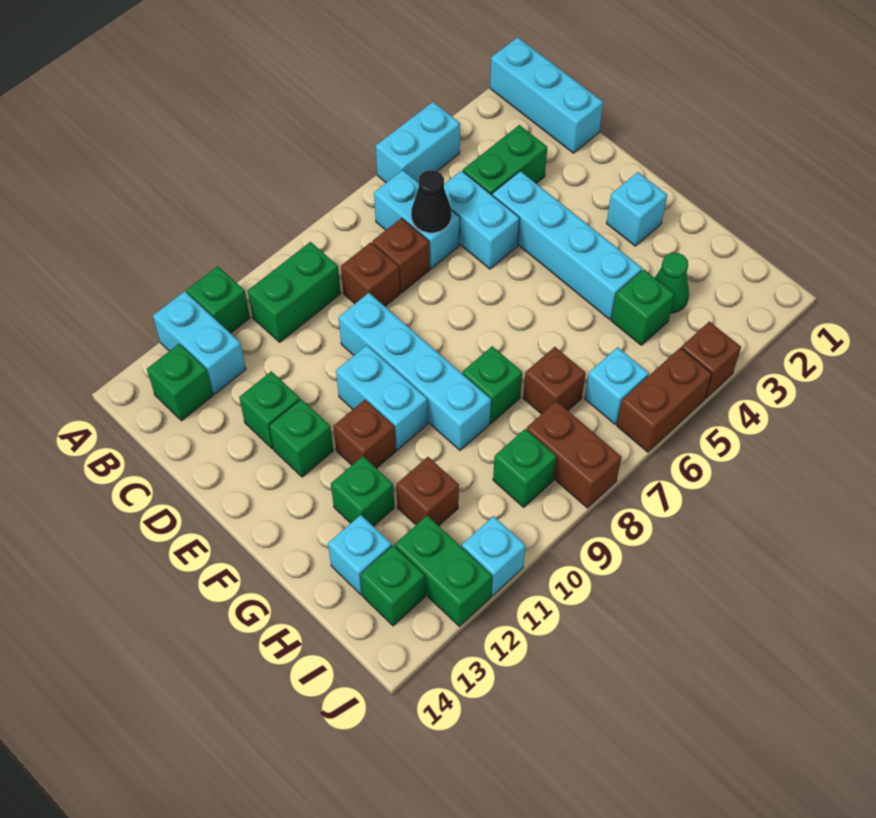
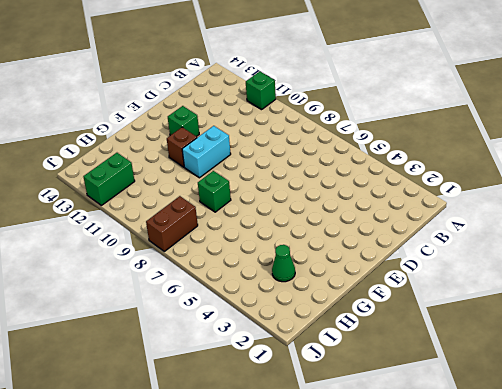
none -> cyan 1x3 brick [490,37,603,153]
none -> cyan 1x2 brick [376,102,460,183]
none -> cyan 1x2 brick [153,291,246,394]
none -> cyan 1x2 brick [374,170,460,268]

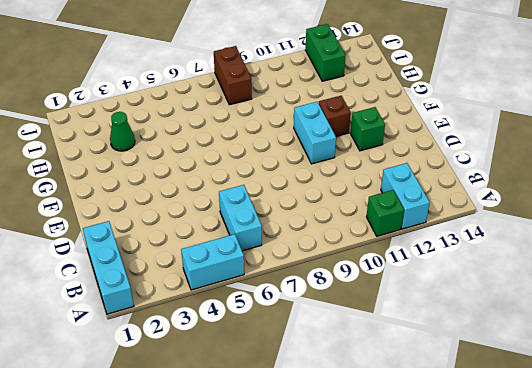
none -> green 1x2 brick [248,242,341,342]
none -> green 1x1 brick [147,344,213,421]
none -> green 1x2 brick [463,125,547,195]
none -> cyan 1x2 brick [444,171,520,269]

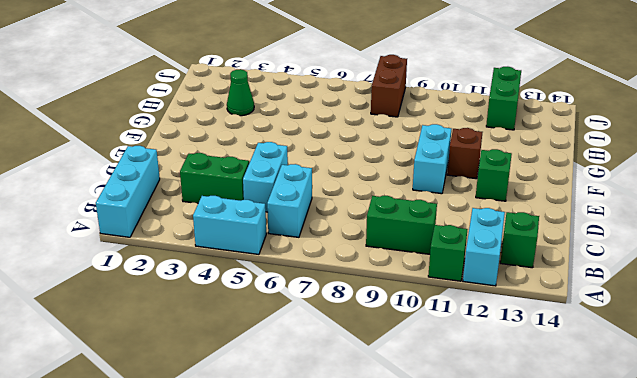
none -> brown 1x1 brick [372,218,430,293]
none -> brown 1x1 brick [341,242,400,306]
none -> cyan 1x4 brick [492,171,642,320]
none -> cyan 1x4 brick [339,293,491,450]

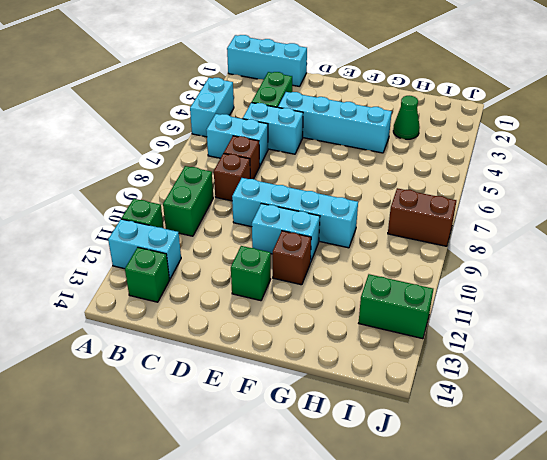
none -> green 1x1 brick [239,371,300,449]
none -> cyan 1x1 brick [607,172,667,246]
none -> green 1x1 brick [462,346,522,423]
none -> green 1x1 brick [331,456,394,526]

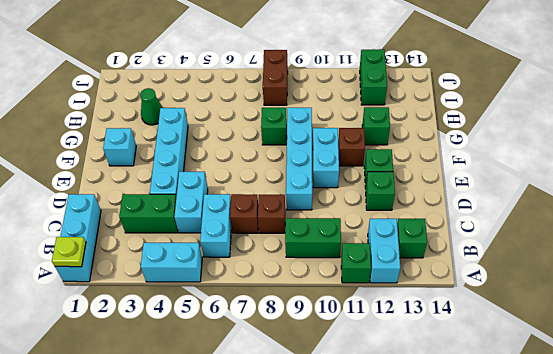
lime 1x1 plate [52,237,86,267] -> none
none -> green 1x1 brick [611,270,675,345]
none -> brown 1x1 brick [523,347,586,414]
none -> brown 1x1 brick [396,457,459,526]
none -> cyan 1x1 brick [328,515,392,595]

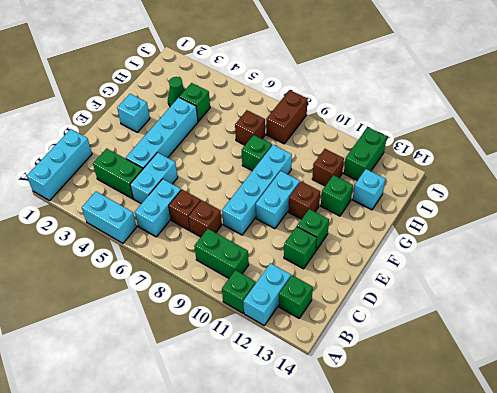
none -> cyan 1x1 brick [585,347,649,424]
none -> green 1x1 brick [493,429,556,507]
none -> green 1x1 brick [360,546,425,626]
none -> brown 1x1 brick [681,322,741,398]

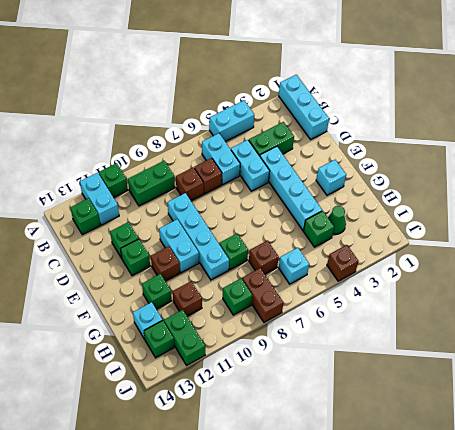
none -> brown 1x2 brick [617,348,712,452]
none -> cyan 1x1 brick [462,516,526,596]
none -> black 1x1 cone [411,170,451,233]

